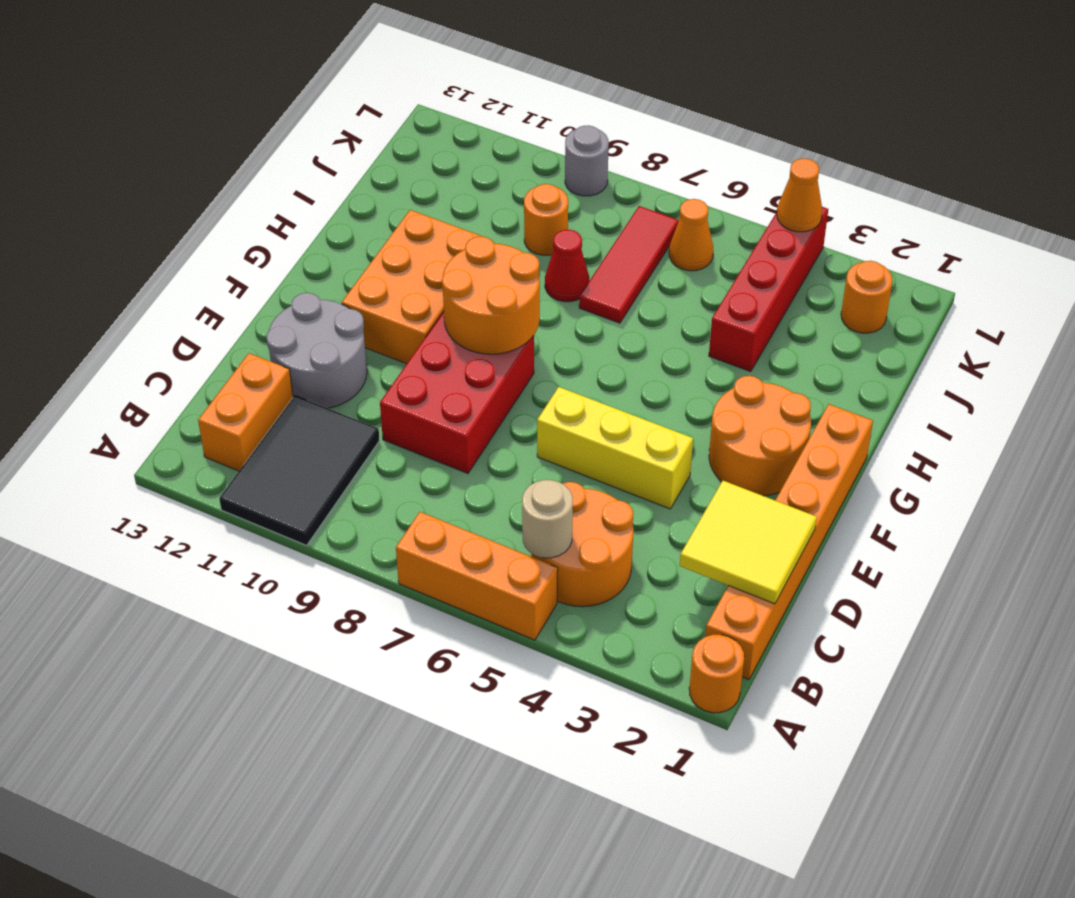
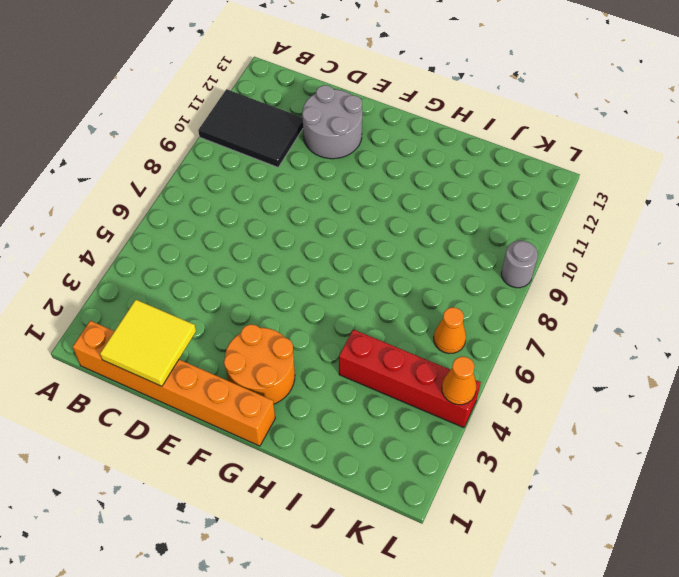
none -> orange 1x1 round brick [689,635,744,713]
none -> orange 1x3 brick [396,512,558,640]
none -> orange 2x2 round brick [531,482,634,607]

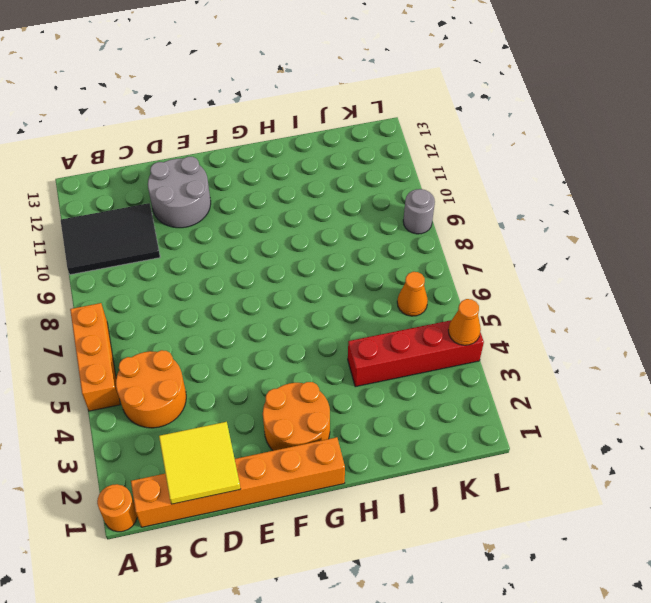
none -> orange 1x2 brick [198,353,293,471]
none -> red 2x3 brick [380,312,534,473]
none -> yellow 1x3 brick [537,387,693,509]

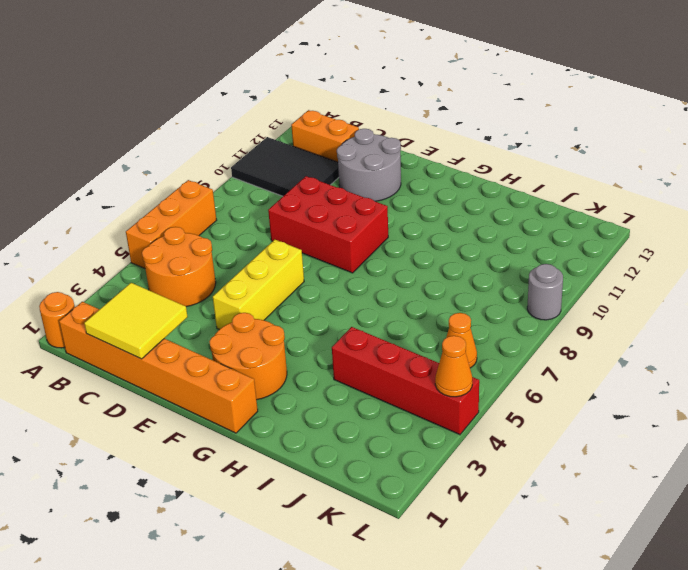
none -> orange 2x3 brick [342,210,481,364]
none -> red 1x3 tile [579,206,679,323]
none -> red 1x1 cone [545,230,589,302]

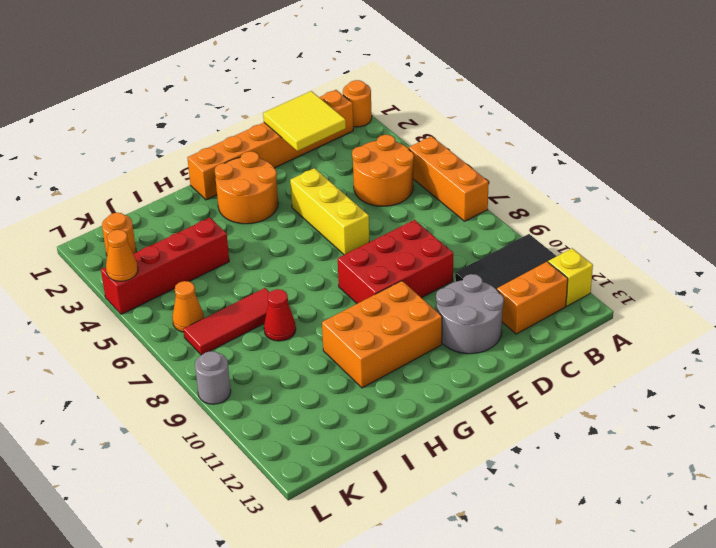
yellow 1x1 brick [548,248,593,306] -> none
none -> orange 1x1 round brick [524,184,568,255]
none -> tan 1x1 round brick [522,480,573,558]
none -> orange 2x2 round brick [442,236,540,354]

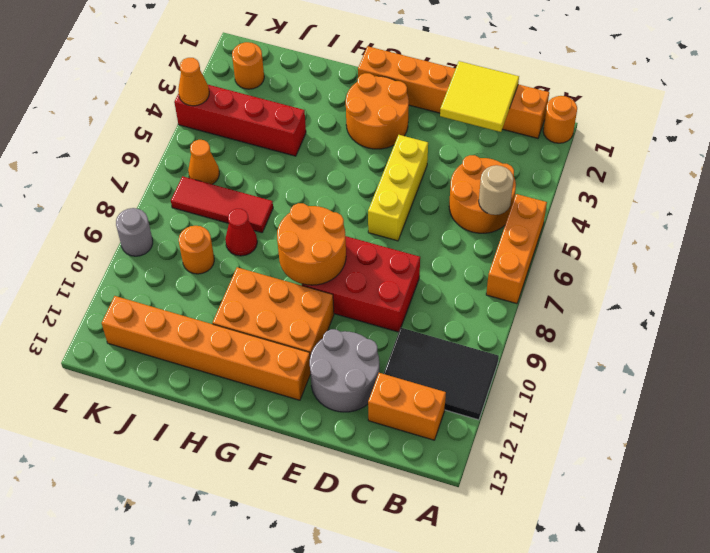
orange 1x6 brick [102,296,310,400] -> none

